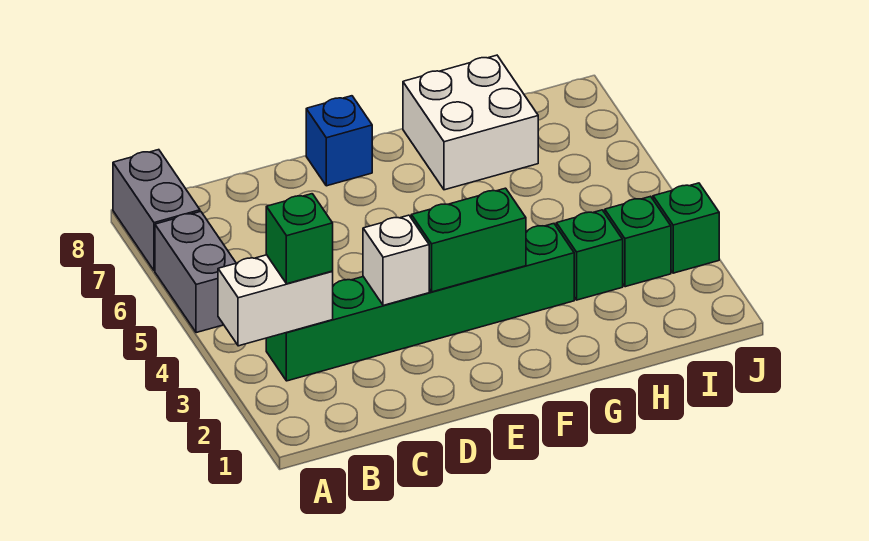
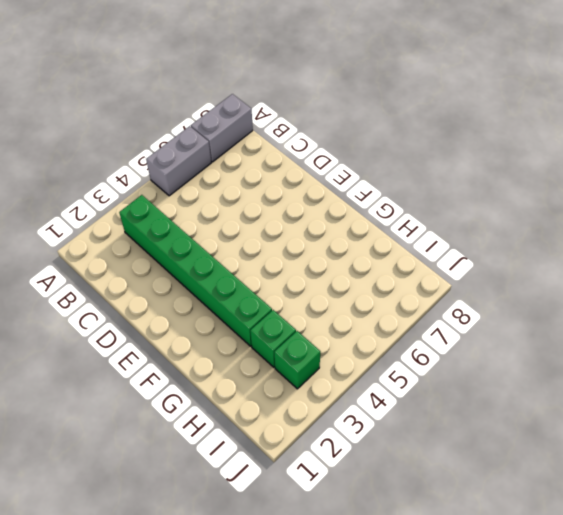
none -> blue 1x1 brick [306,96,372,186]
none -> white 2x2 brick [403,55,538,190]
none -> green 1x1 brick [653,183,719,273]

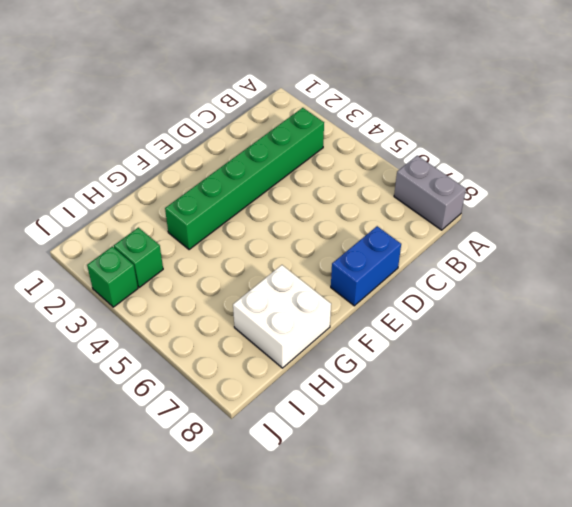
blue 1x2 brick [331,226,401,306] -> blue 1x1 brick [306,96,372,186]
none -> grey 1x2 brick [155,211,236,333]
none -> green 1x1 brick [556,210,623,300]
none -> white 1x2 brick [218,255,333,346]

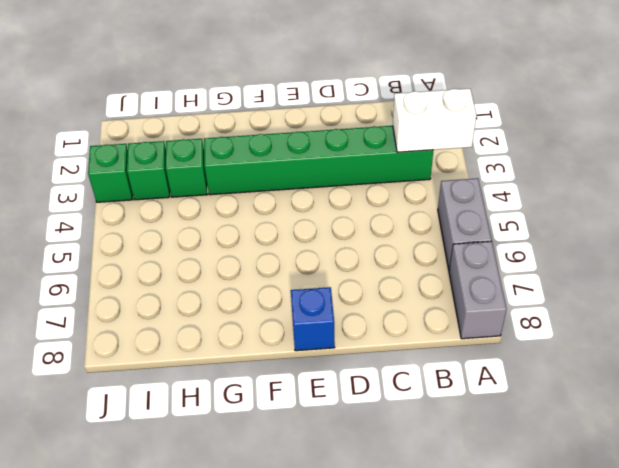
none -> white 2x2 brick [403,55,538,190]
none -> white 1x1 brick [363,215,429,305]
none -> green 1x2 brick [411,188,526,292]

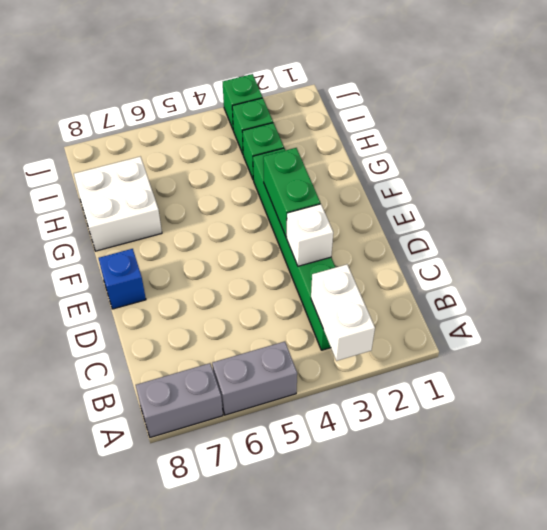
none -> green 1x1 brick [266,194,333,284]

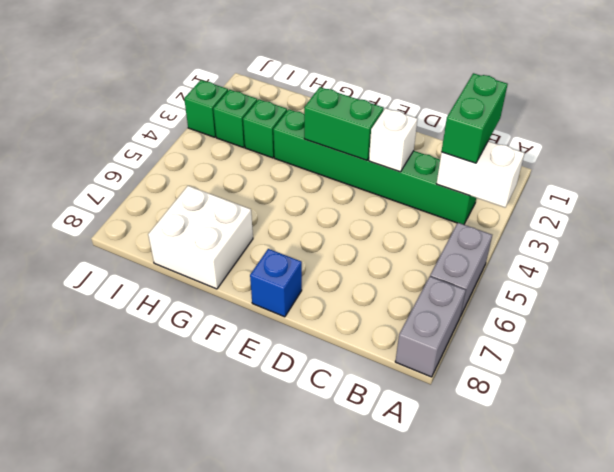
green 1x2 brick [441,73,508,163] -> green 1x1 brick [266,194,333,284]

